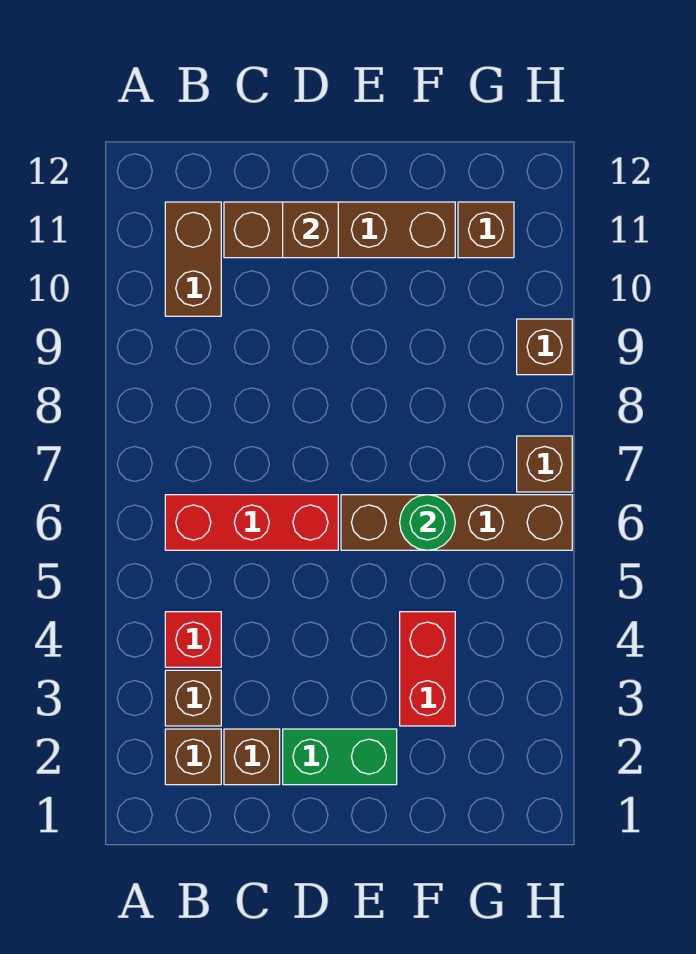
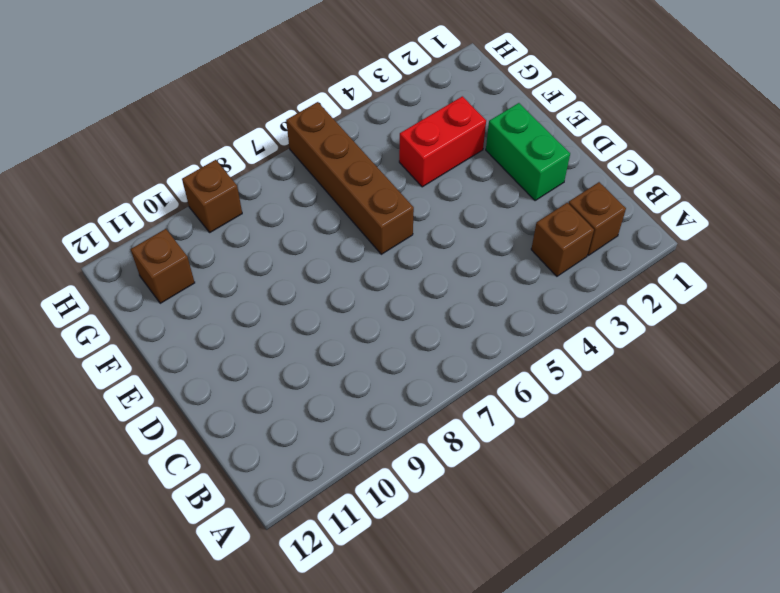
none -> red 1x1 brick [165,612,221,667]
none -> red 1x3 brick [165,495,338,550]
none -> brown 1x2 brick [165,202,221,316]

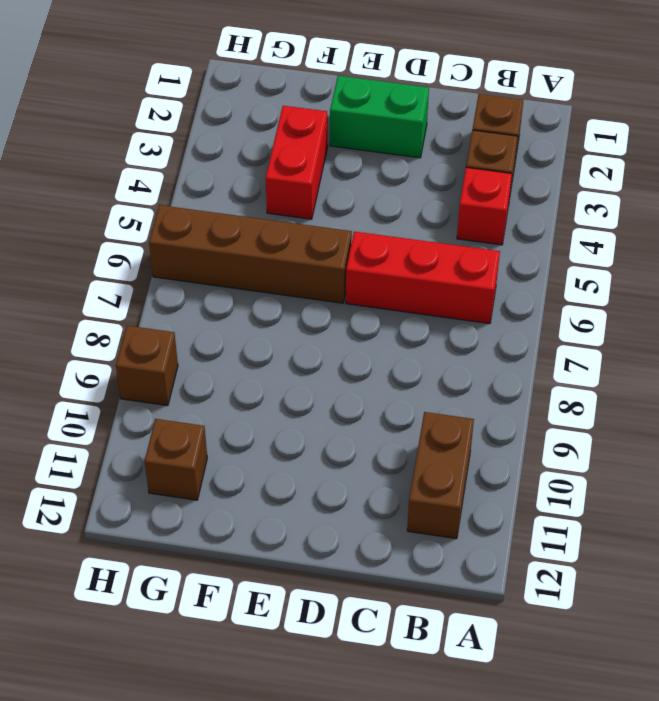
none -> brown 1x1 brick [224,729,280,785]
none -> brown 1x4 brick [224,202,455,258]
none -> brown 1x1 brick [517,436,572,492]

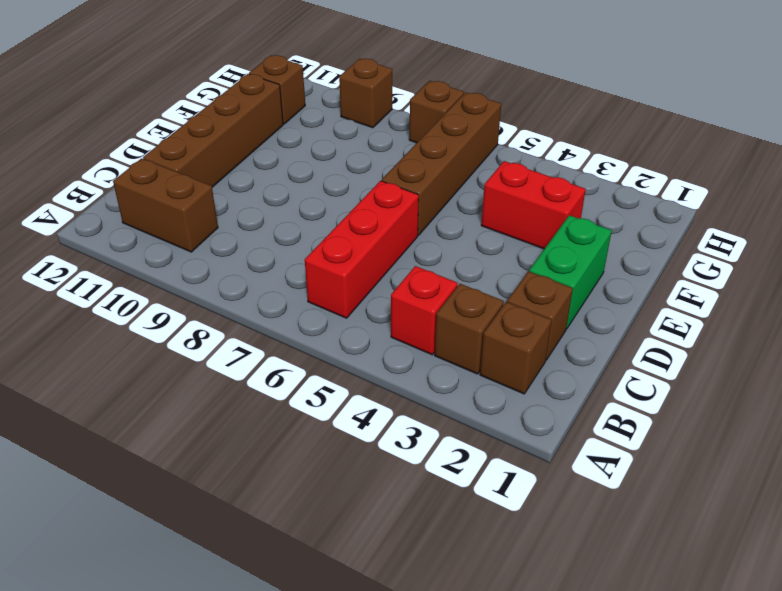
none -> brown 1x1 brick [283,202,338,258]
none -> green 1x1 round brick [400,495,455,550]

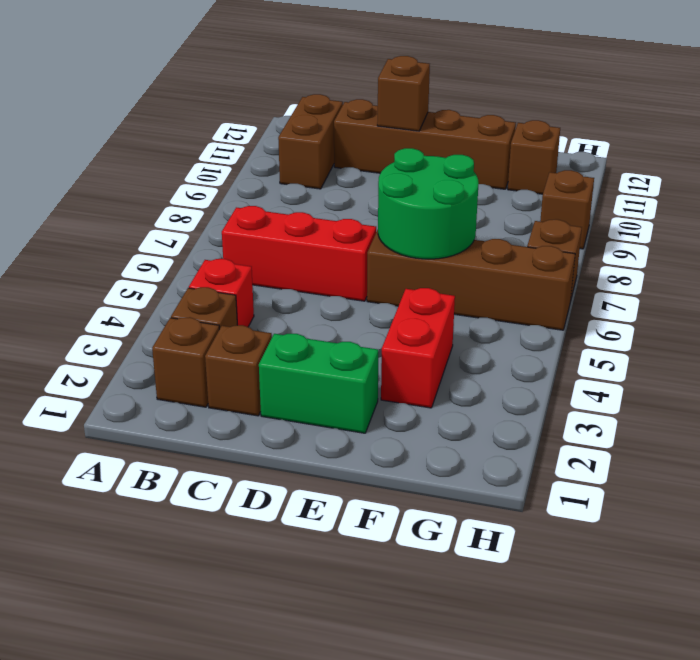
green 2x2 round brick [378,148,479,259] -> green 1x1 round brick [400,495,455,550]

